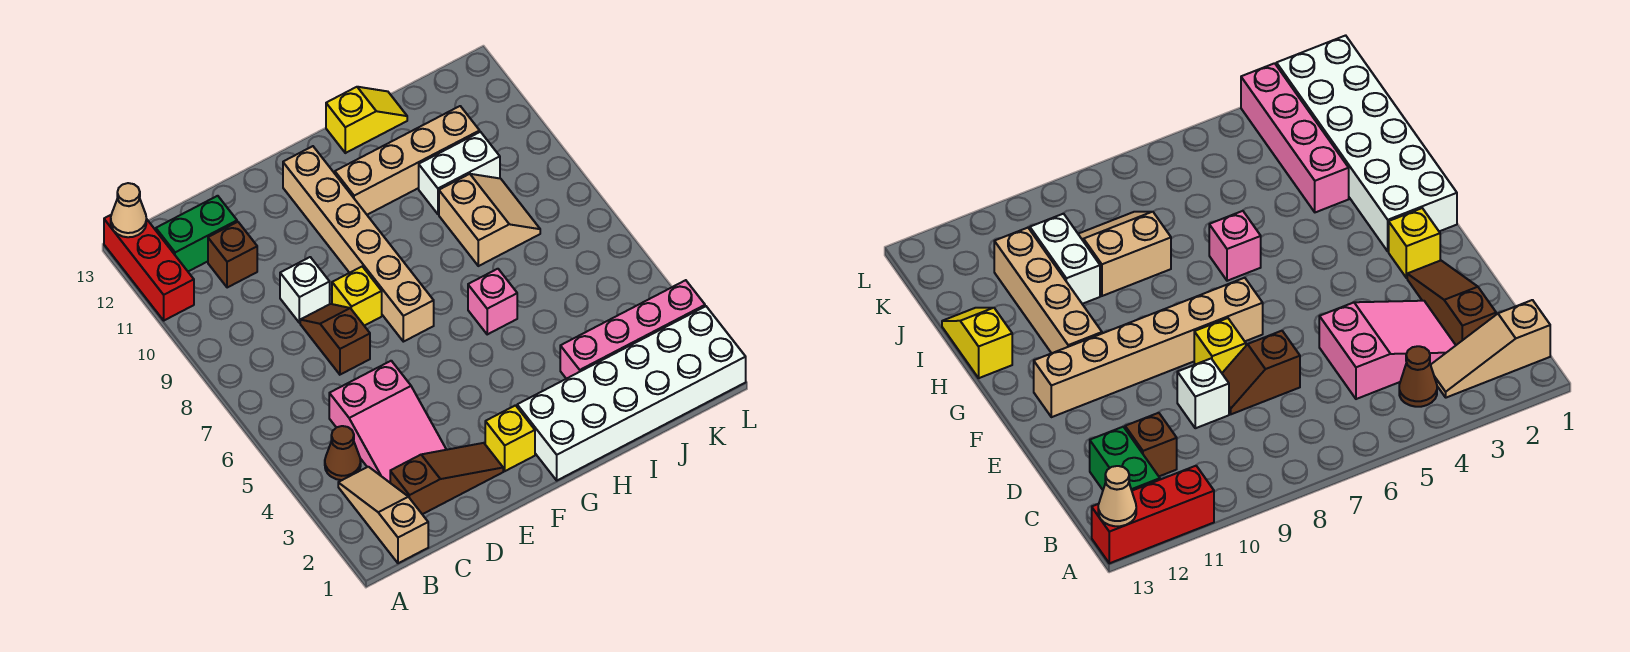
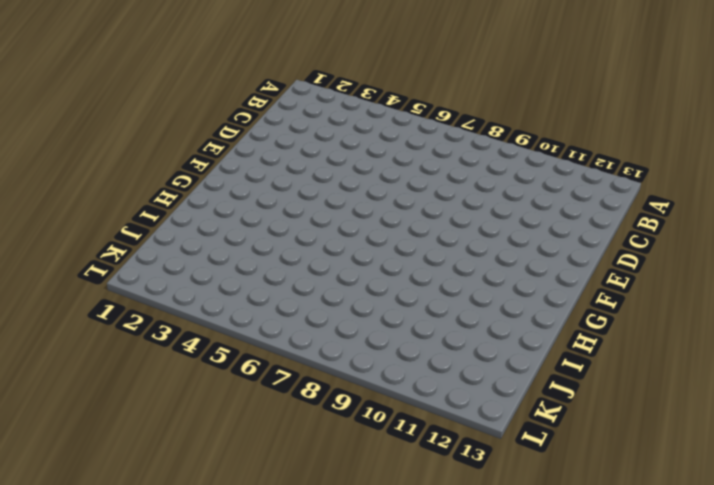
none -> red 1x3 brick [104,215,194,320]
none -> tan 1x3 slope [338,467,428,563]
none -> brown 1x1 cone [325,426,361,480]

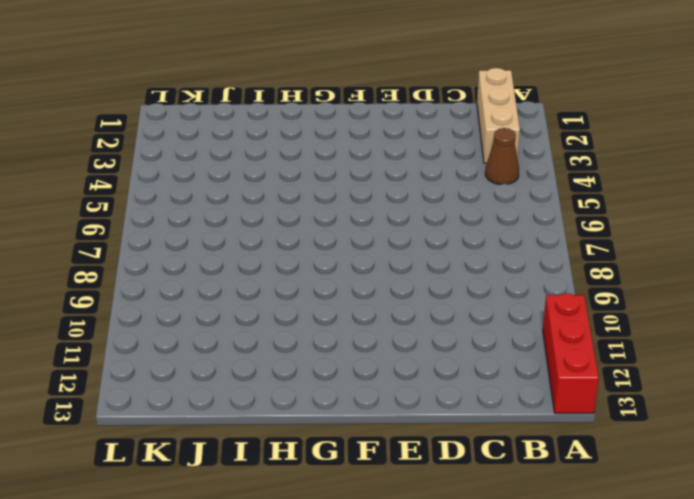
tan 1x3 brick [477,68,520,163] -> tan 1x3 slope [338,467,428,563]
none -> green 1x2 brick [156,196,237,271]
none -> brown 1x3 slope [390,443,503,514]
none -> pink 2x3 slope [329,361,446,482]

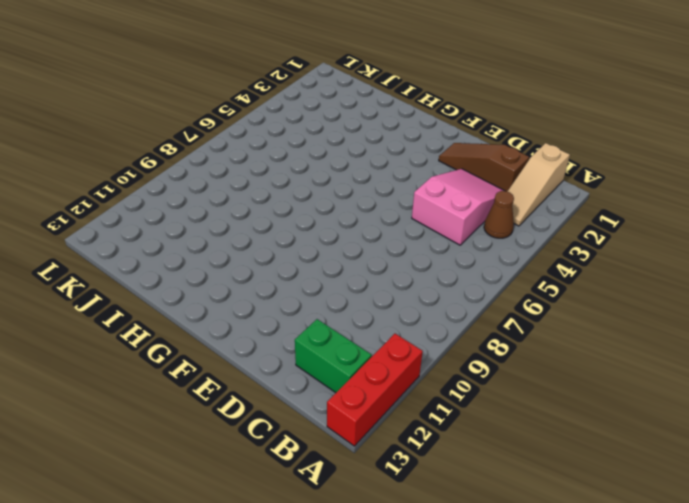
none -> brown 1x1 brick [208,222,257,288]
none -> brown 1x2 slope [300,304,370,375]
none -> white 1x1 brick [280,257,330,323]

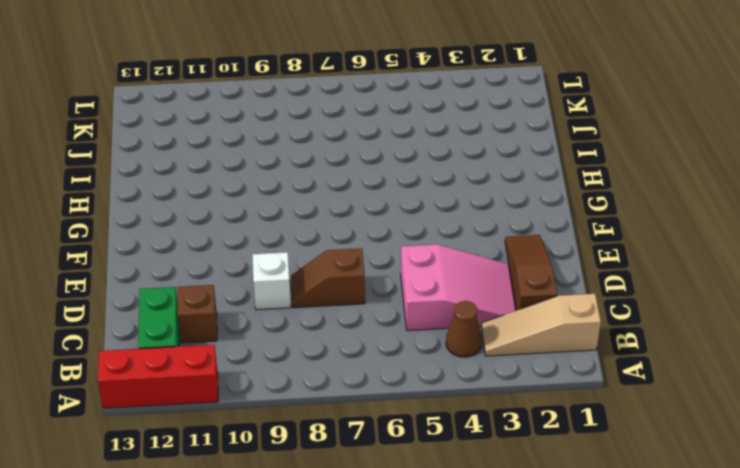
none -> yellow 1x1 brick [332,267,382,326]
none -> yellow 1x1 brick [485,405,535,471]
none -> tan 1x6 brick [283,146,434,342]

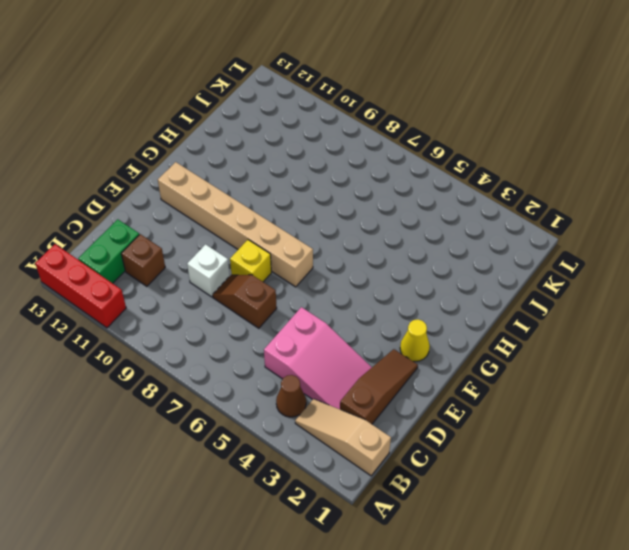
yellow 1x1 cone [400,319,430,361] -> yellow 1x1 brick [485,405,535,471]
none -> white 2x6 brick [517,306,746,480]
none -> tan 1x4 brick [335,106,480,215]
none -> pink 1x1 brick [468,269,517,334]

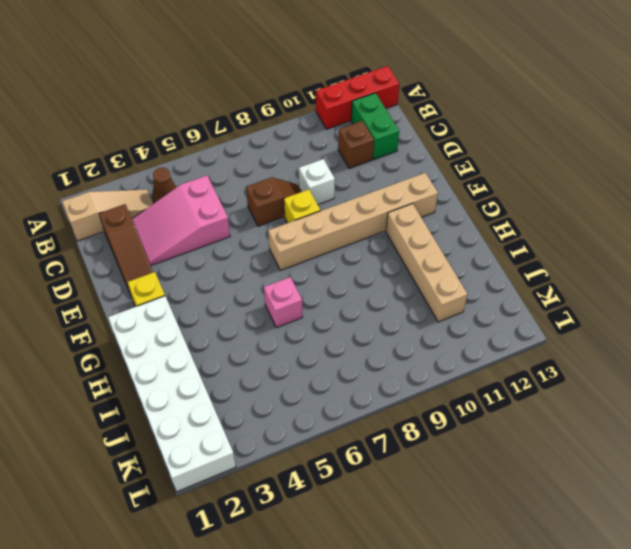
none -> yellow 1x2 slope [326,87,407,153]
none -> pink 1x4 brick [560,280,705,379]
none -> tan 2x2 slope [439,174,540,266]

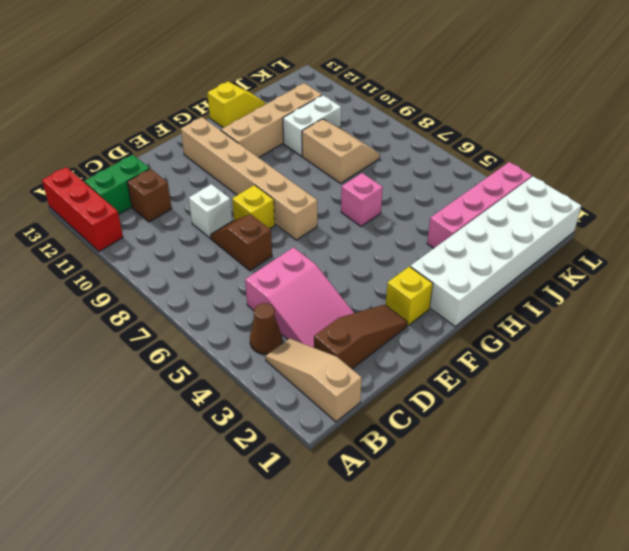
none -> tan 1x1 cone [111,183,146,237]

